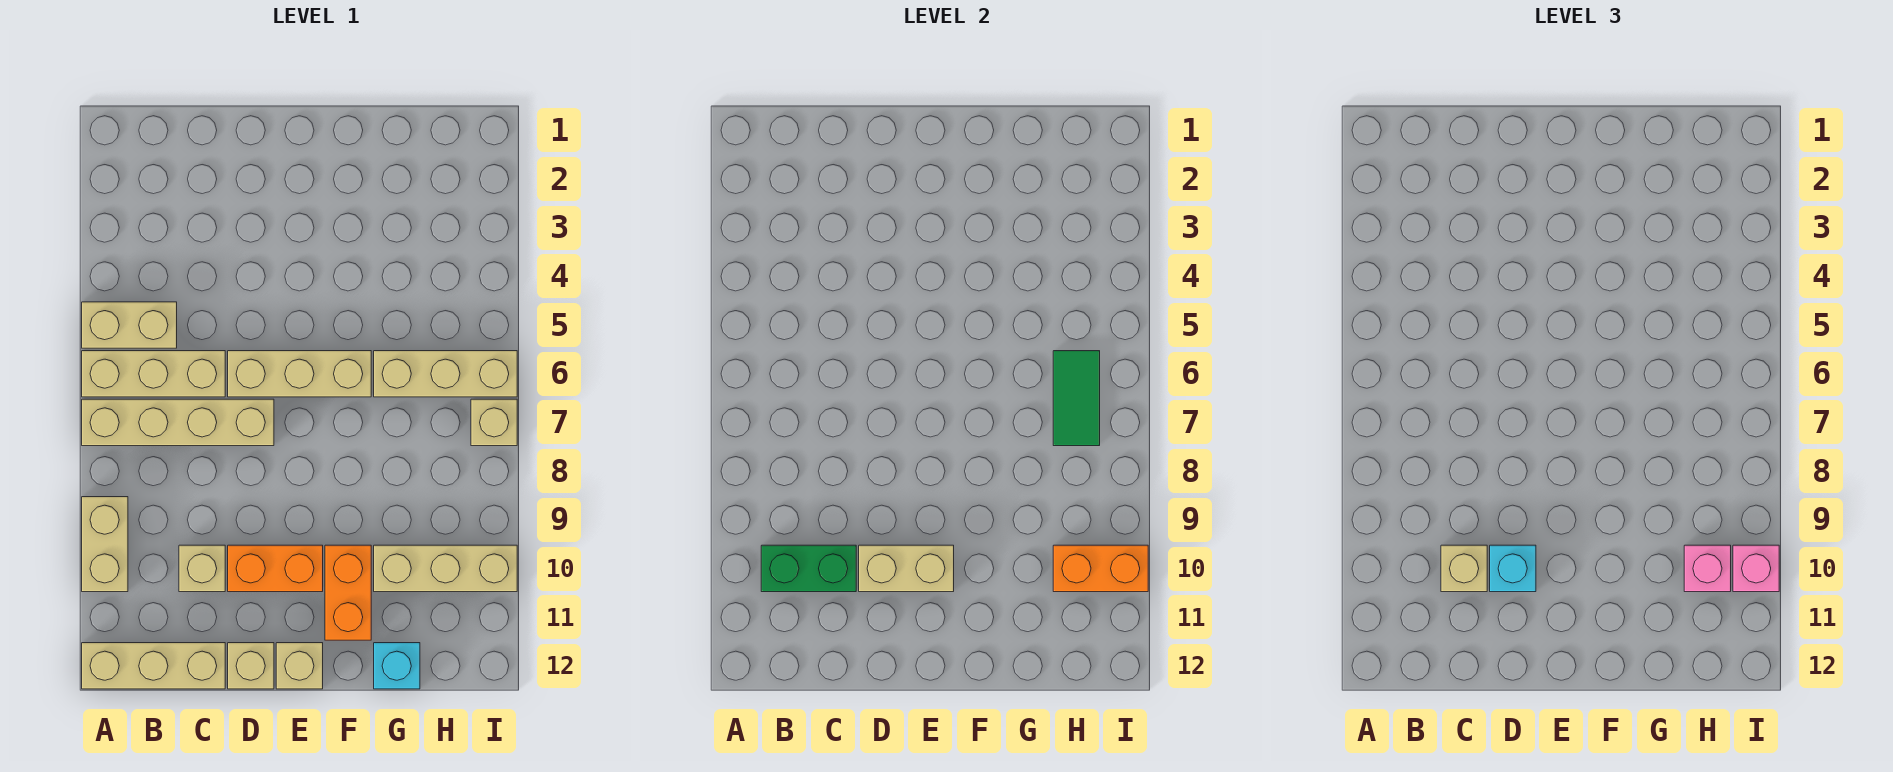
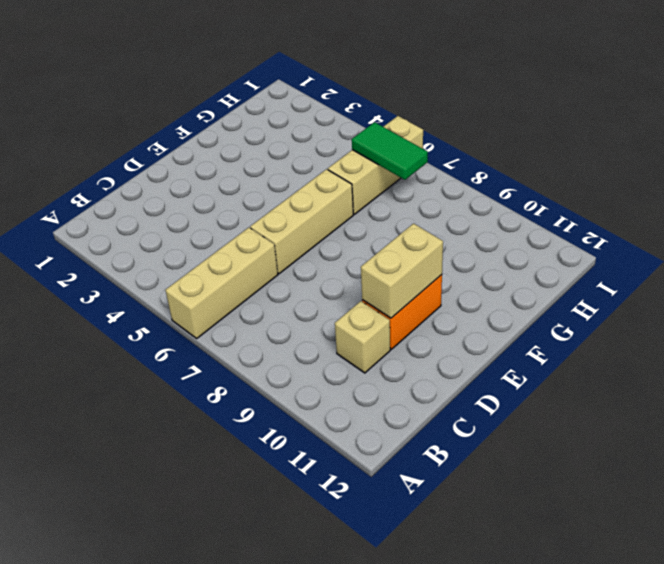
none -> tan 1x2 brick [82,302,177,348]
none -> tan 1x4 brick [82,399,274,446]
none -> tan 1x2 brick [82,497,128,592]

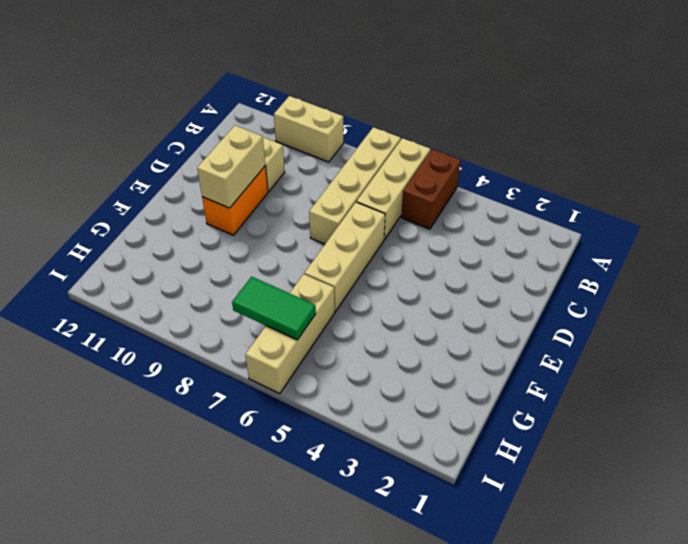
brown 1x2 brick [401,149,461,229] -> tan 1x2 brick [82,302,177,348]
none -> tan 1x3 brick [82,643,225,689]
none -> tan 1x1 brick [228,643,274,689]
none -> tan 1x1 brick [276,643,323,689]

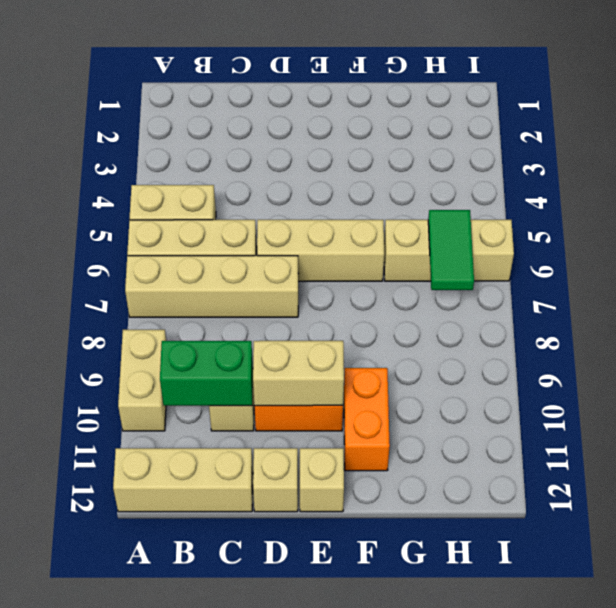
none -> tan 1x3 brick [374,545,517,592]
none -> cyan 1x1 brick [374,643,420,689]
none -> tan 1x1 brick [471,399,517,446]

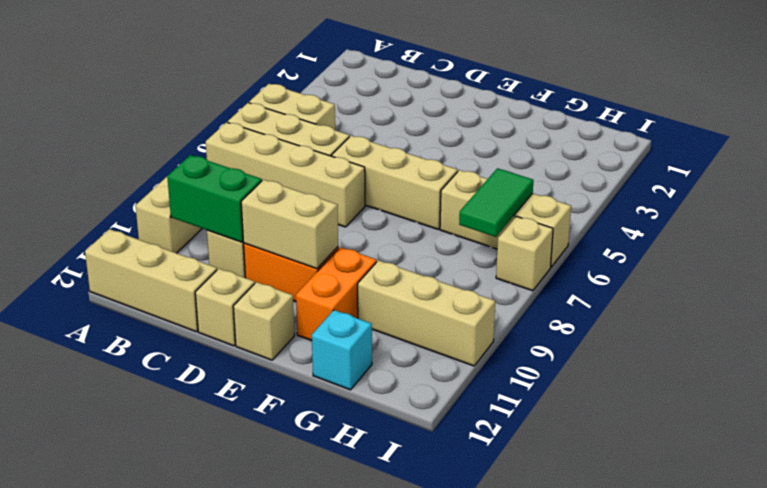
none -> orange 1x2 brick [1053,545,1148,592]
none -> tan 1x1 brick [1441,545,1487,592]
none -> cyan 1x1 brick [1490,545,1536,592]

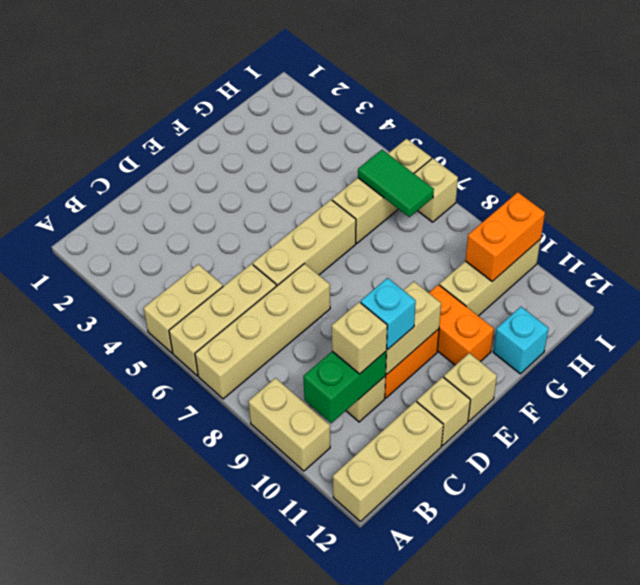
none -> pink 1x1 brick [1684,545,1731,592]
none -> pink 1x1 brick [1733,545,1779,592]

